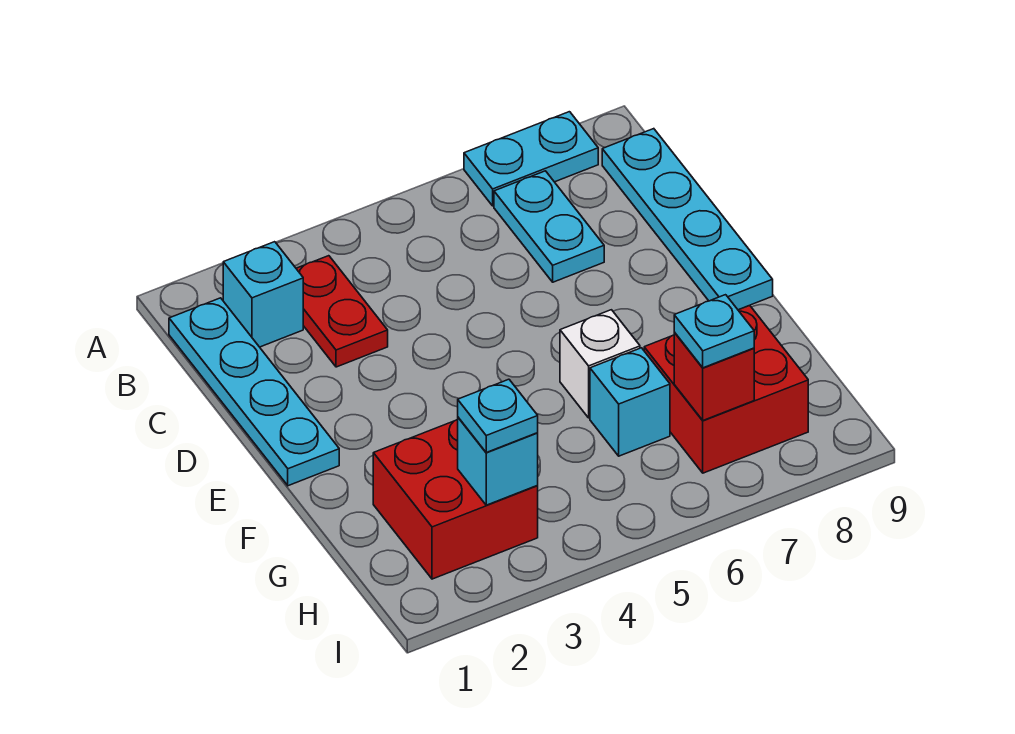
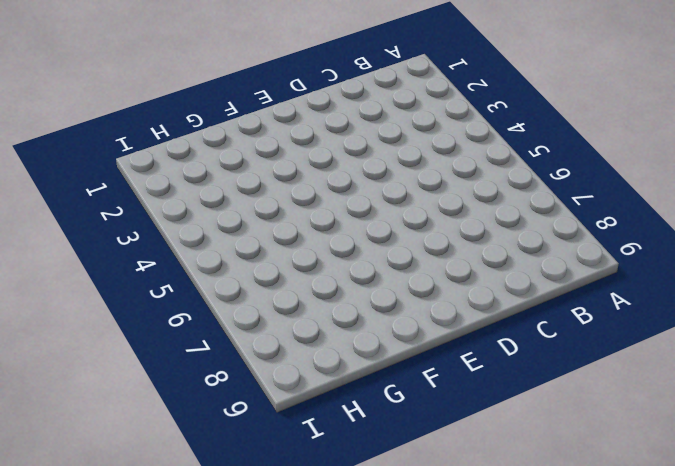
none -> cyan 1x2 plate [464,112,598,206]
none -> cyan 1x4 plate [169,298,339,486]
none -> cyan 1x1 brick [223,242,303,347]

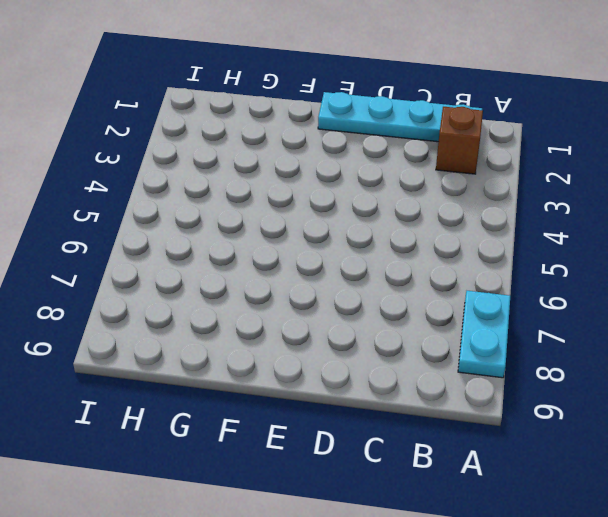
brown 1x1 brick [436,107,483,174] -> cyan 1x1 brick [223,242,303,347]
none -> red 1x2 plate [296,256,388,367]
none -> cyan 1x2 plate [494,171,604,282]
none -> cyan 1x4 plate [602,129,773,310]

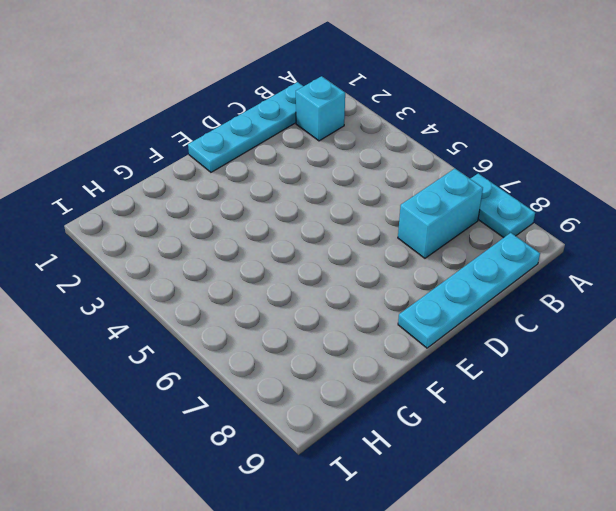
cyan 1x2 brick [398,169,483,258] -> cyan 1x2 plate [494,171,604,282]
none -> red 1x2 plate [296,256,388,367]
none -> white 1x1 brick [560,310,640,418]
none -> red 2x2 brick [373,419,538,579]

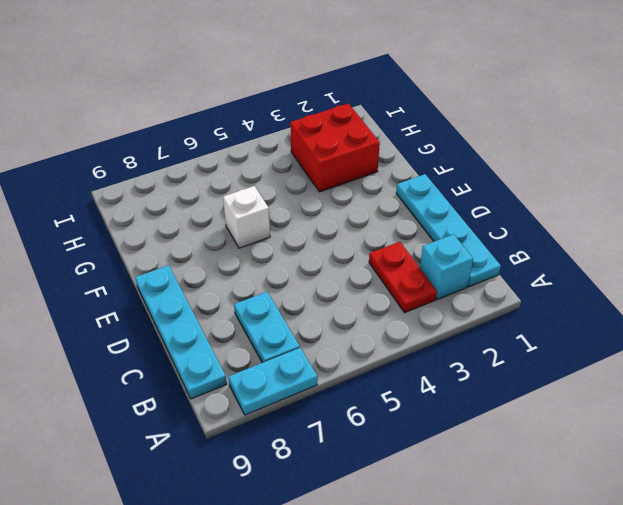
none -> cyan 1x1 brick [590,348,670,456]
none -> red 2x2 brick [644,305,808,473]
none -> cyan 1x1 brick [458,417,538,505]

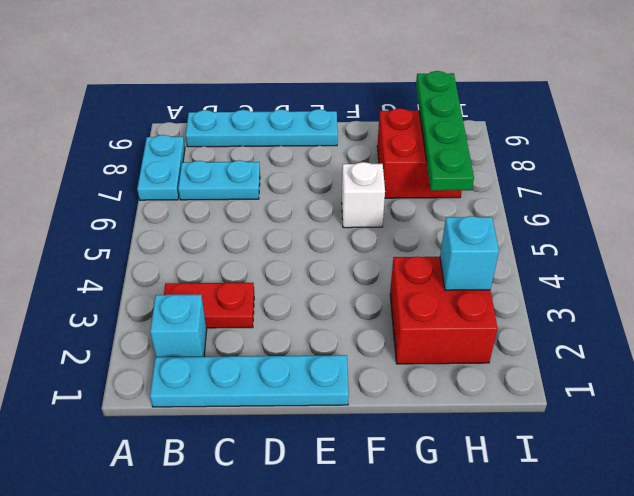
green 1x4 plate [416,71,474,191] -> red 1x1 brick [674,332,754,420]
none -> cyan 1x1 brick [590,348,670,456]
none -> cyan 1x1 plate [458,379,538,452]
none -> cyan 1x1 plate [674,295,754,368]

